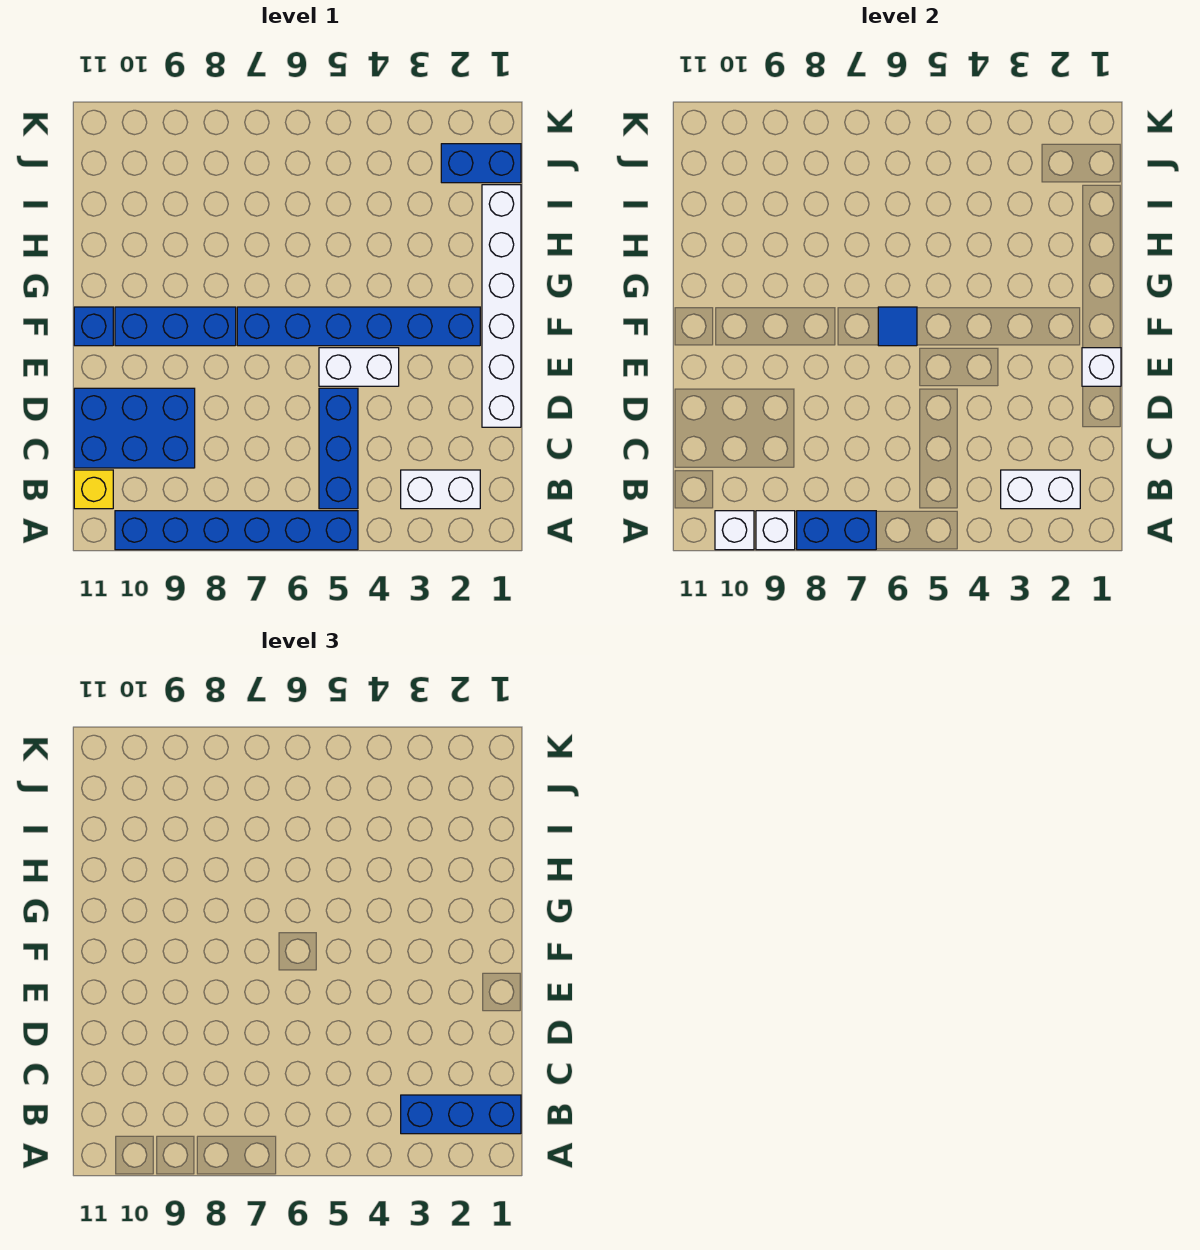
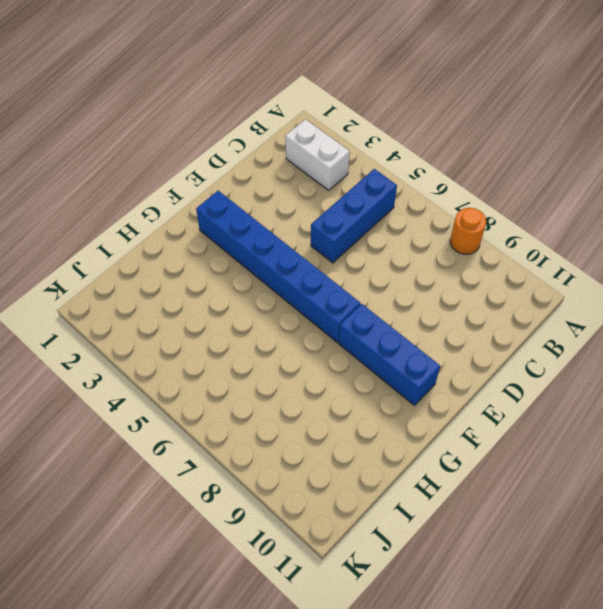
orange 1x1 round brick [450,208,486,254] -> blue 1x6 brick [115,511,358,550]
none -> yellow 1x1 brick [74,470,113,509]
none -> blue 2x3 brick [74,388,195,468]
none -> white 1x6 brick [482,185,521,427]

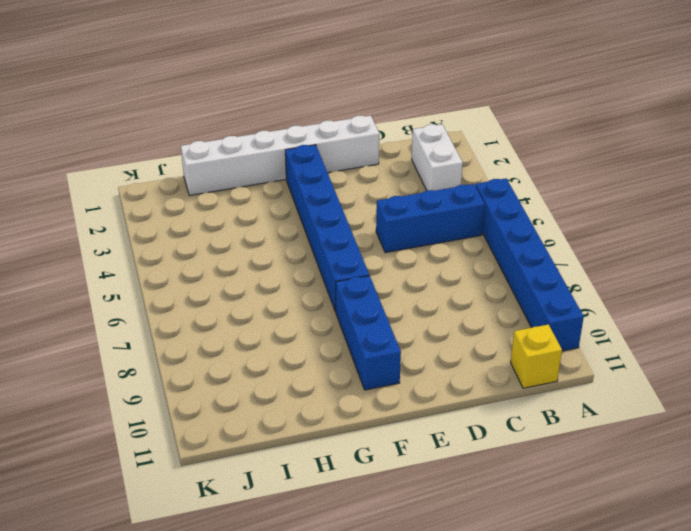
none -> blue 2x3 brick [74,388,195,468]
none -> white 1x2 brick [319,348,399,386]
none -> blue 1x1 brick [74,307,113,346]

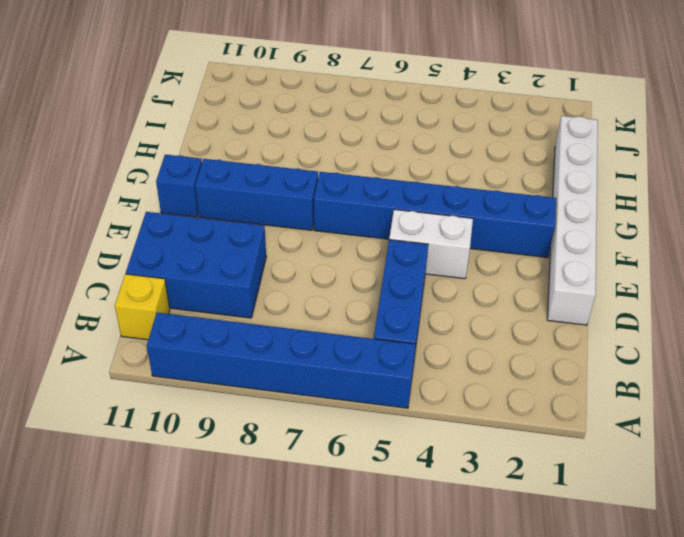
none -> white 1x2 brick [401,470,480,509]
none -> blue 1x2 brick [441,144,521,183]
none -> blue 1x2 brick [797,511,876,550]

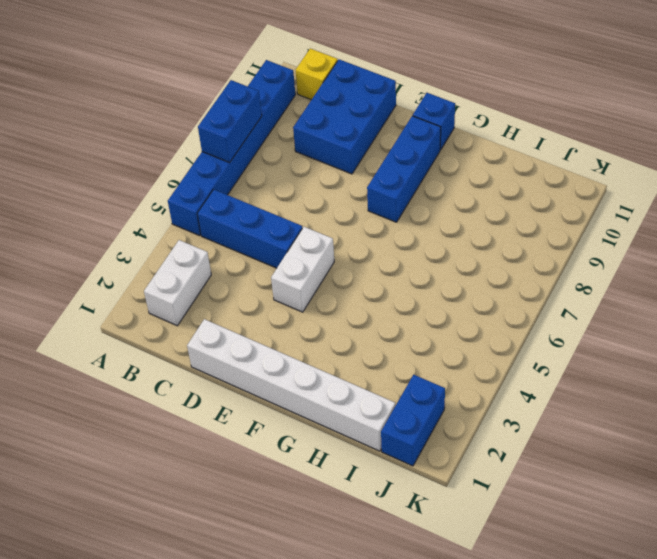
none -> blue 1x6 brick [237,307,480,346]
none -> white 1x1 brick [756,511,795,550]
none -> white 1x1 brick [715,511,754,550]

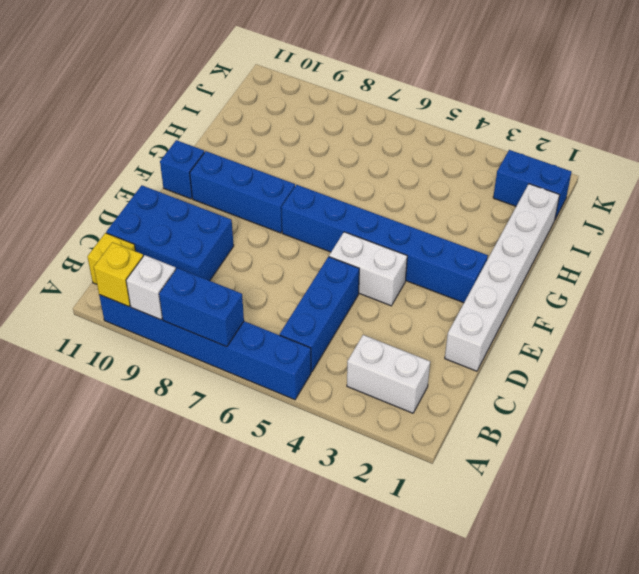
yellow 1x1 brick [94,242,143,307] -> white 1x1 brick [715,511,754,550]
none -> white 1x2 brick [1001,470,1080,509]
none -> white 1x1 brick [1082,348,1121,386]
none -> blue 1x1 tile [878,307,917,346]

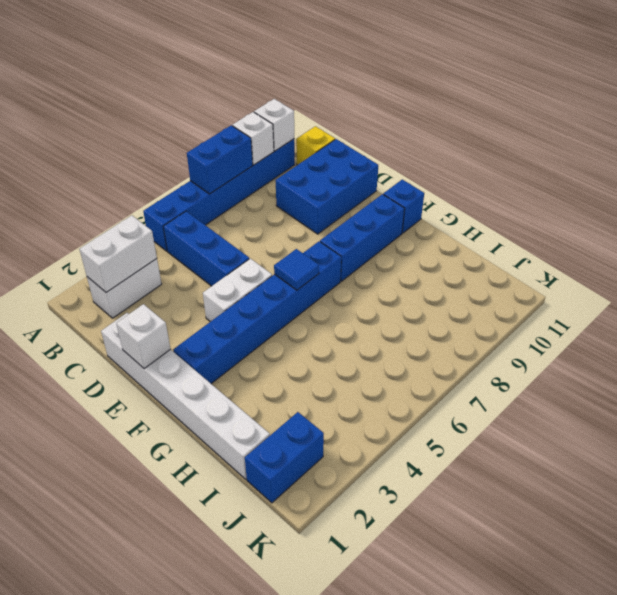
none -> blue 1x3 brick [401,1095,521,1134]

